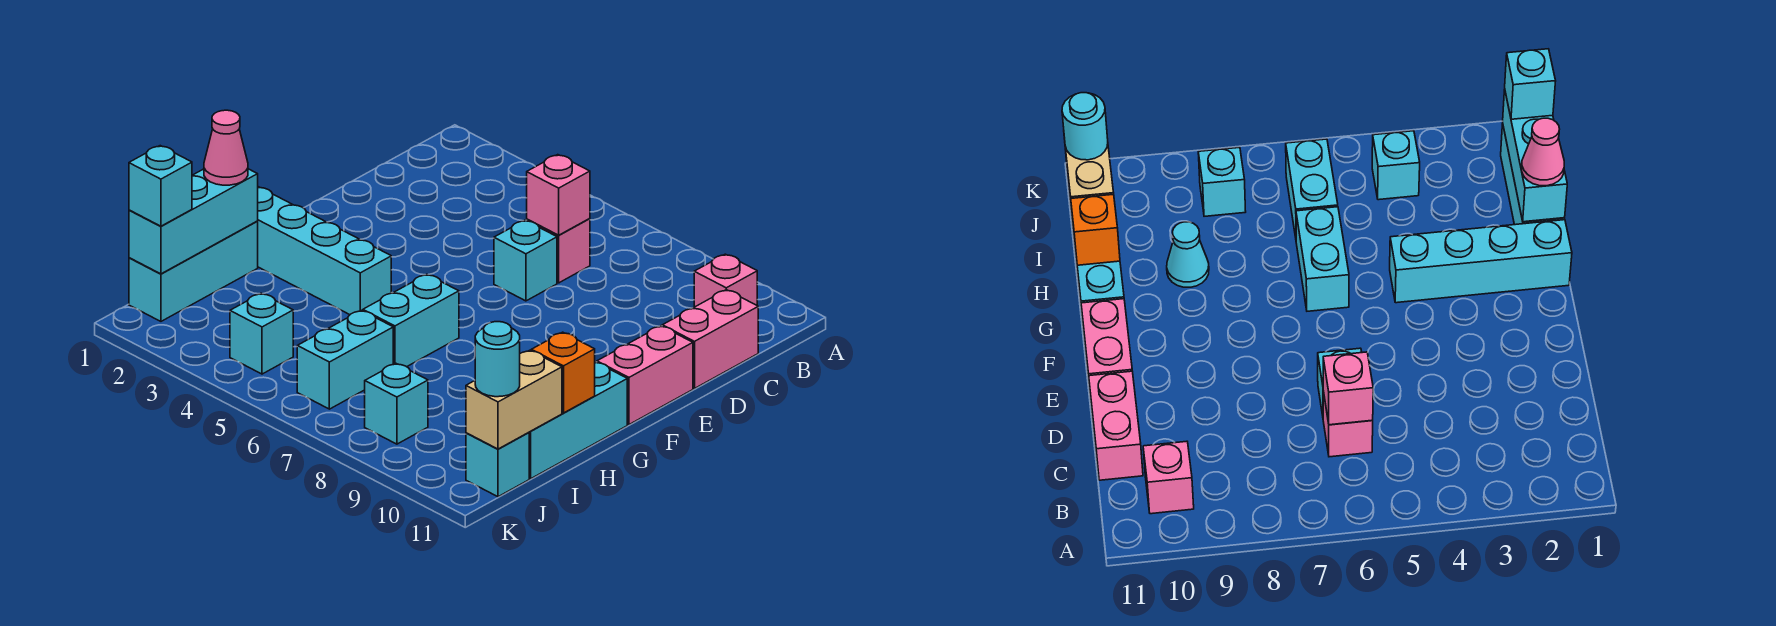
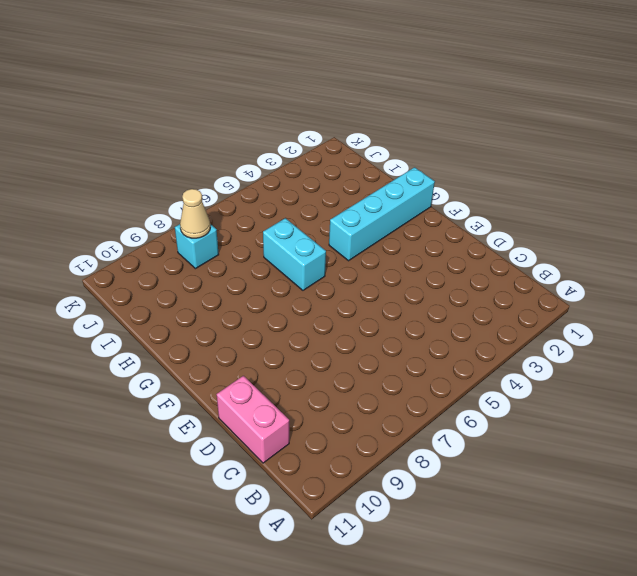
tan 1x1 cone [180,189,210,238] -> none
none -> pink 1x1 brick [694,254,757,307]
none -> pink 1x1 brick [527,219,590,283]
none -> cyan 1x1 brick [494,220,557,301]

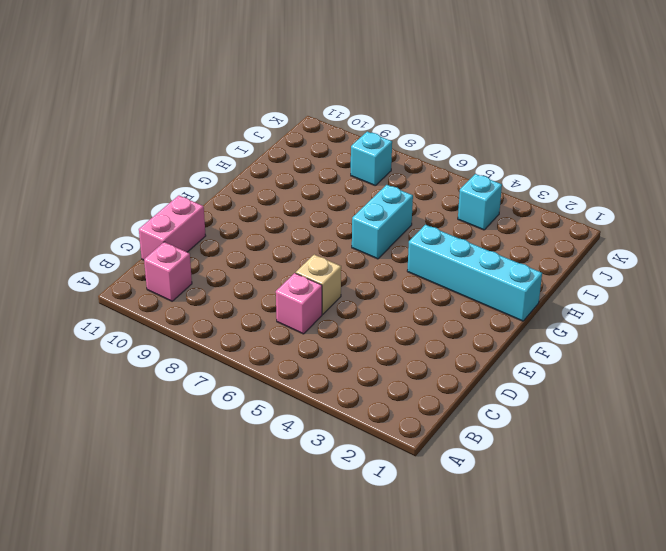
tan 1x1 brick [296,254,341,314] -> cyan 1x1 brick [494,220,557,301]
none -> pink 1x2 brick [597,326,693,425]
none -> cyan 1x3 brick [529,362,627,479]
none -> cyan 1x3 brick [129,221,258,321]

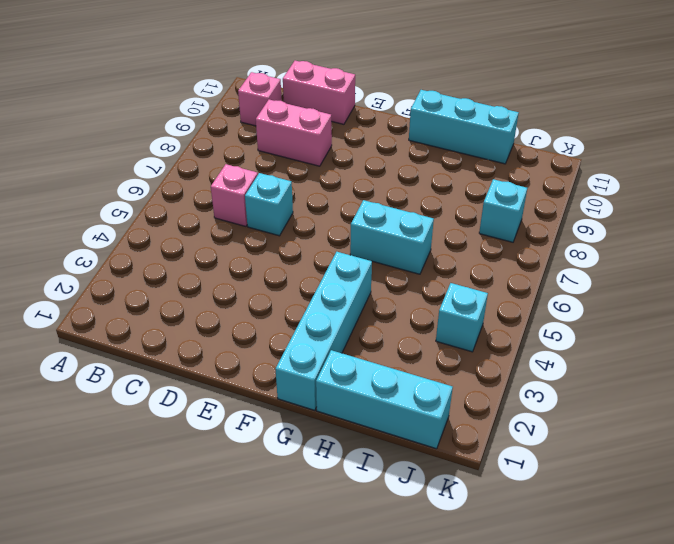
pink 1x2 brick [256,100,332,166] -> pink 1x2 brick moved to [597,326,693,425]
none -> cyan 1x1 cone [1167,222,1209,287]
none -> cyan 1x2 brick [297,310,393,409]
none -> cyan 1x1 brick [466,432,529,497]

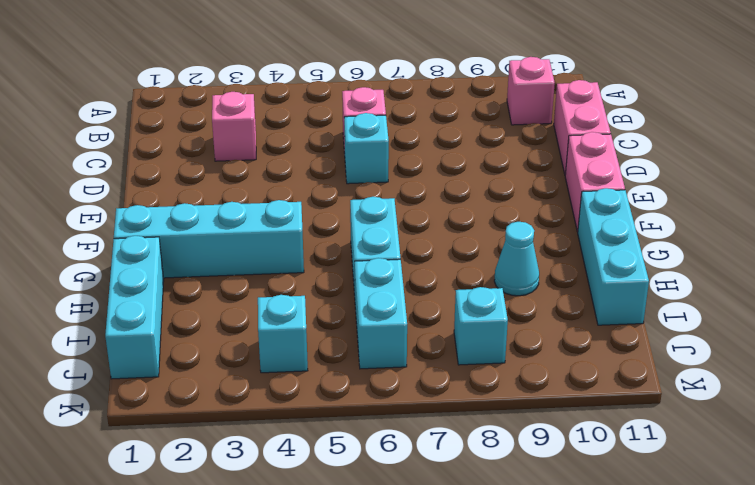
pink 1x1 brick [212,92,256,161] -> pink 1x1 brick moved to [527,155,590,235]
none -> cyan 1x1 brick [466,432,529,497]
none -> cyan 1x3 brick [129,169,258,274]
none -> orange 1x1 brick [531,332,595,413]

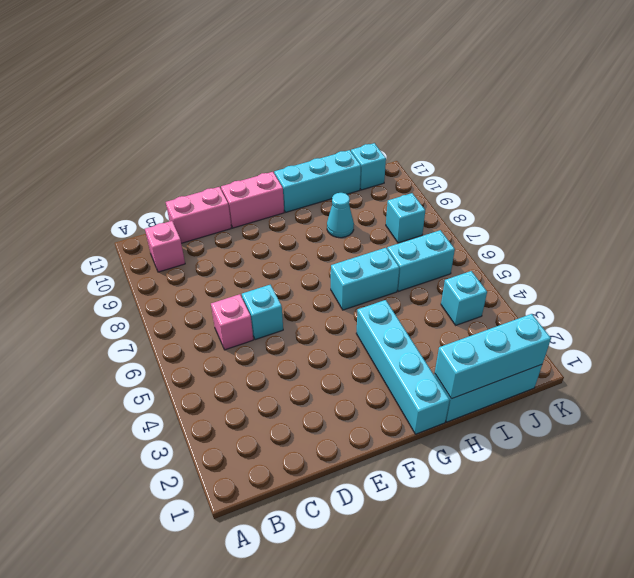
none -> pink 1x1 brick [527,155,590,235]
none -> orange 1x1 brick [531,332,595,413]
none -> tan 1x2 brick [466,350,562,449]

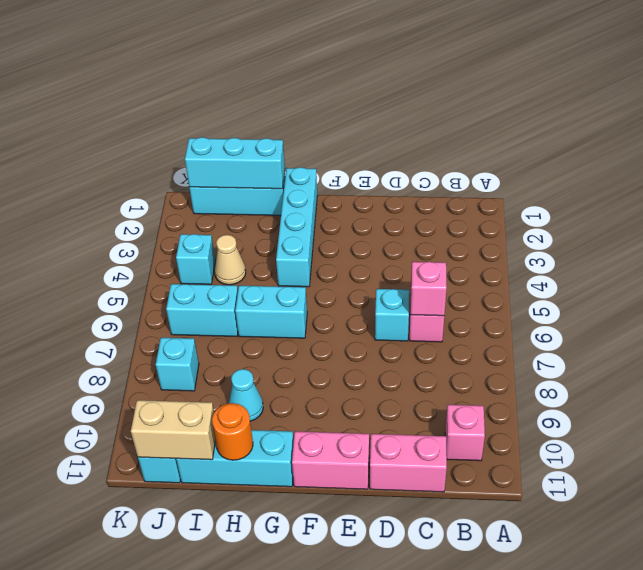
orange 1x1 round brick [212,403,253,460] -> orange 1x1 brick [531,332,595,413]
tan 1x1 cone [214,235,246,285] -> none
none -> pink 1x1 cone [204,110,248,185]
none -> cyan 1x1 brick [129,146,192,226]
none -> cyan 1x1 round brick [475,322,520,397]

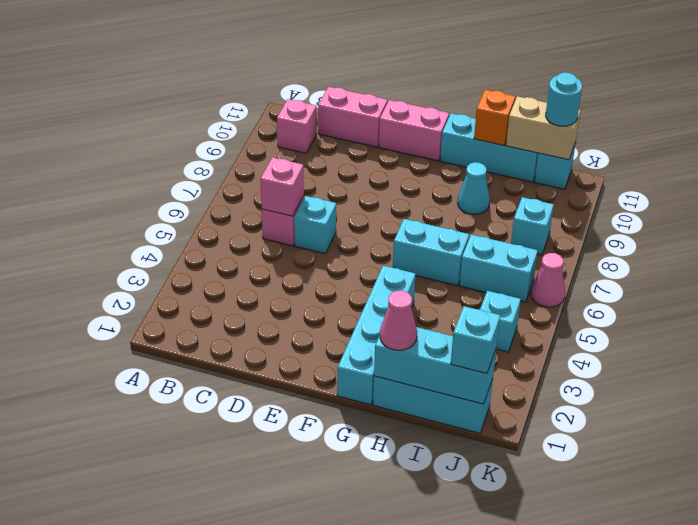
pink 1x1 cone [531,253,565,307] -> none

